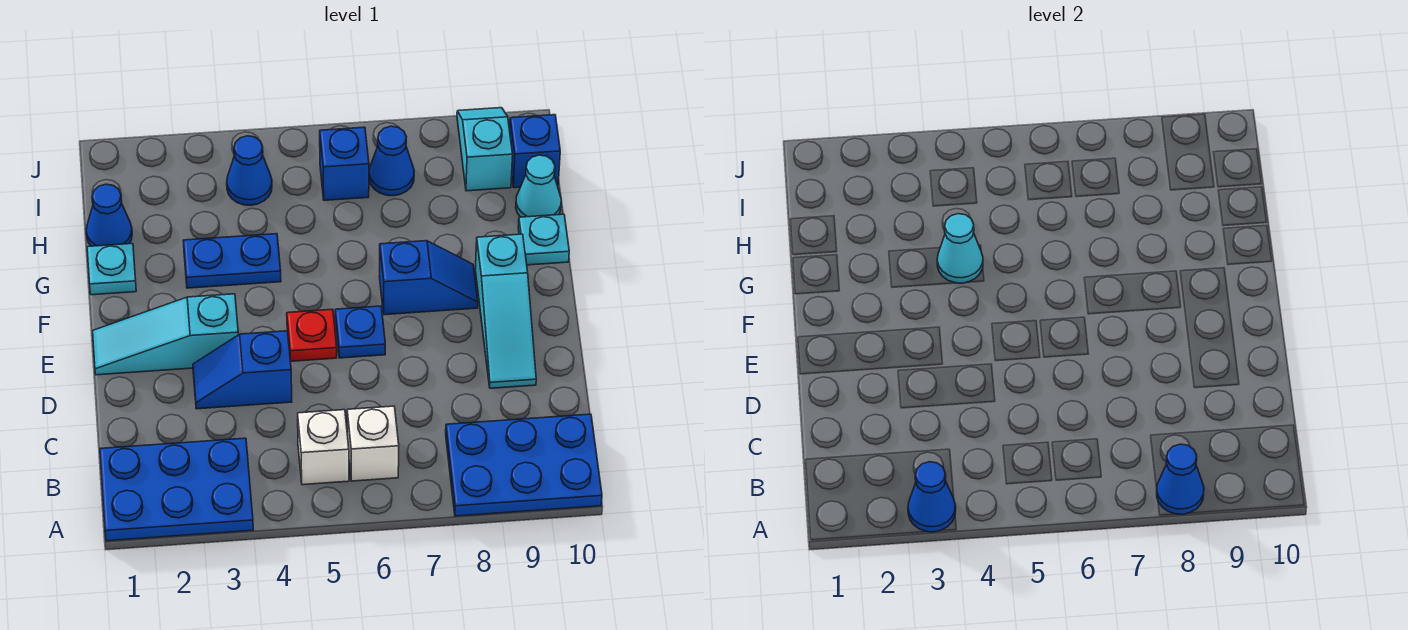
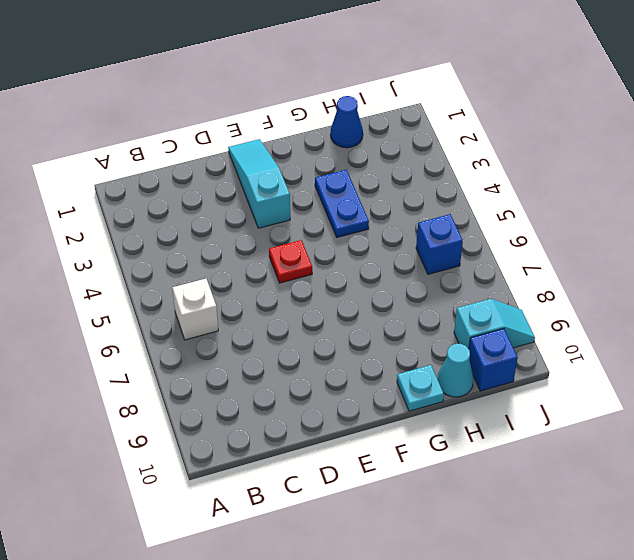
none -> blue 2x3 plate [100,438,253,541]
none -> blue 2x3 plate [446,414,602,516]
none -> white 1x1 brick [298,410,349,485]

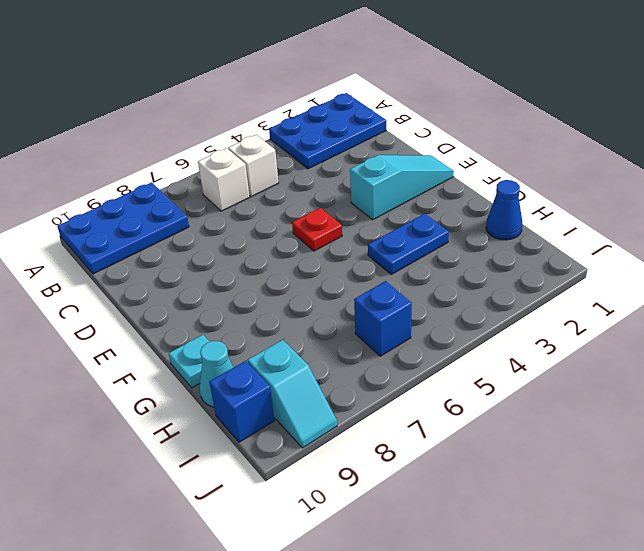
none -> blue 1x2 slope [193,331,292,409]
none -> cyan 1x3 slope [475,234,536,388]
none -> blue 1x1 plate [335,306,385,358]

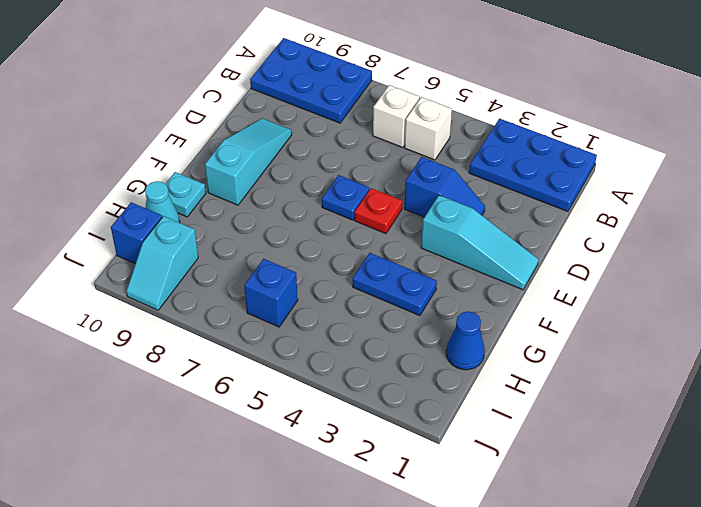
none -> blue 1x2 slope [379,241,478,315]
none -> cyan 1x1 plate [87,244,136,295]
none -> blue 1x1 cone [227,136,272,205]

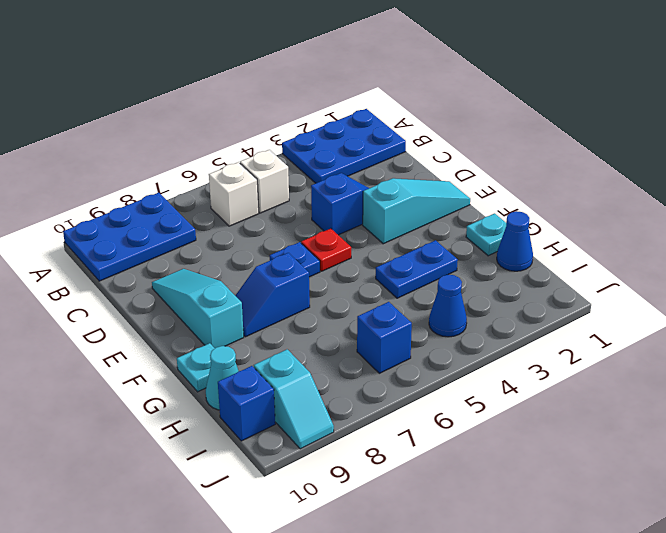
none -> blue 1x1 cone [369,126,414,196]
none -> blue 1x1 cone [908,462,956,532]
none -> blue 1x1 cone [1157,444,1204,515]

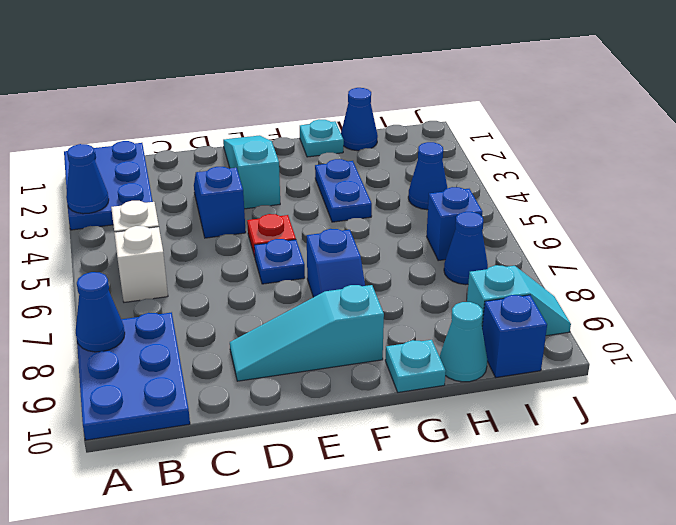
none -> cyan 1x1 cone [937,214,983,283]

